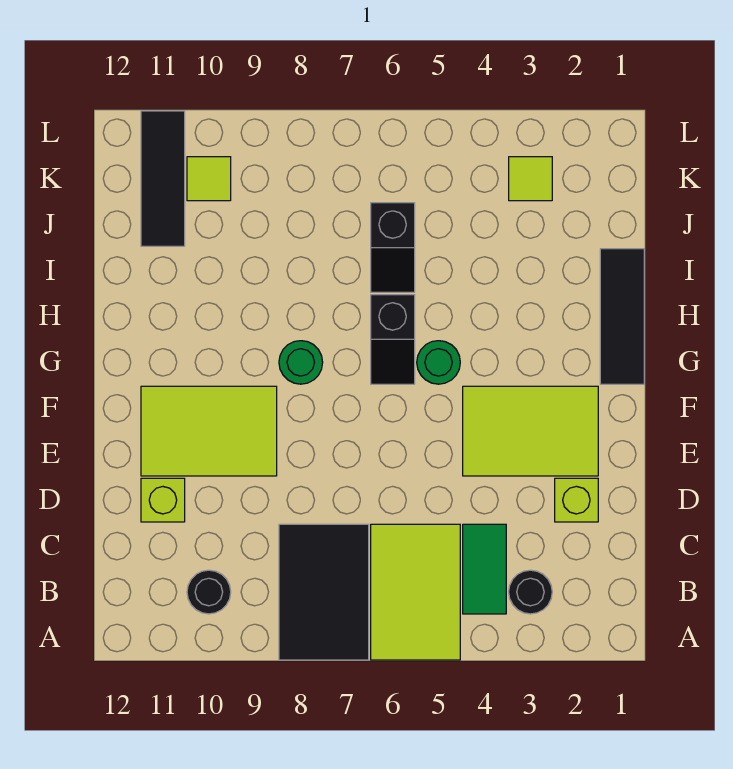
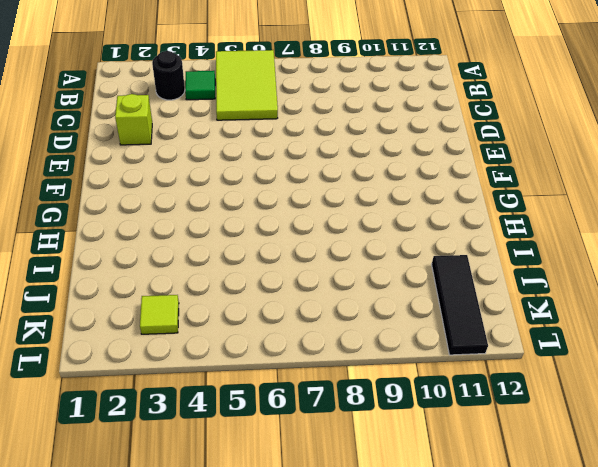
green 1x1 tile [185,71,215,100] -> green 1x2 tile [463,524,506,614]
none -> black 2x3 tile [279,524,369,660]
none -> black 1x1 round brick [187,570,231,614]
none -> lime 1x1 brick [141,478,185,522]

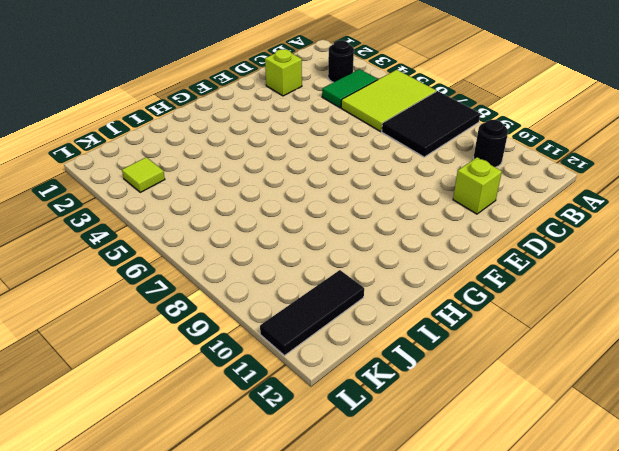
none -> lime 2x3 tile [463,386,598,476]
none -> lime 2x3 tile [141,386,277,476]
none -> black 1x3 tile [600,249,644,384]

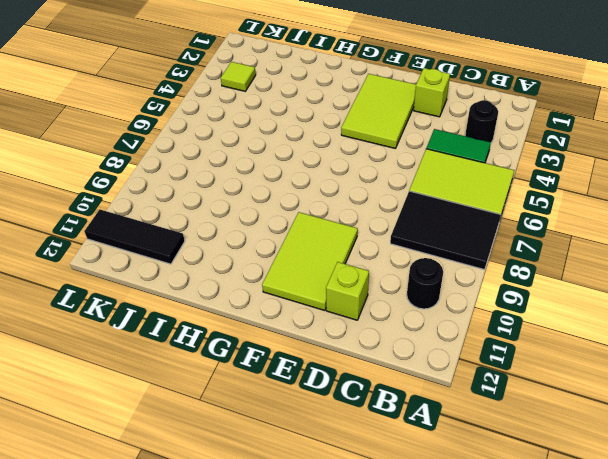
none -> black 1x3 tile [600,249,644,384]
none -> green 1x1 round brick [417,341,460,384]
none -> black 1x2 slope [371,295,415,384]

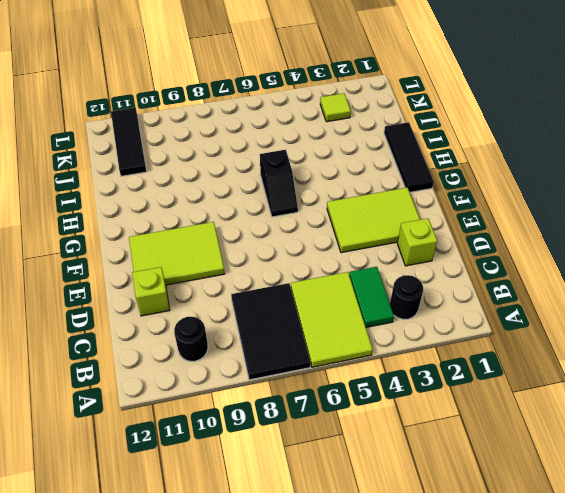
none -> green 1x1 round brick [417,341,460,384]
none -> green 1x1 round brick [279,341,323,384]
none -> black 1x2 slope [371,203,415,292]

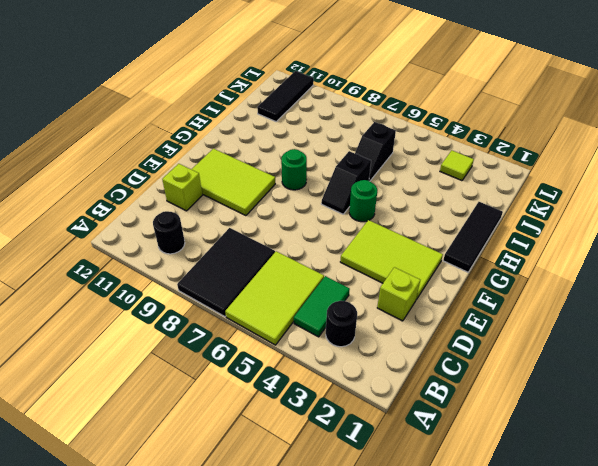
none -> lime 1x1 tile [187,157,231,201]

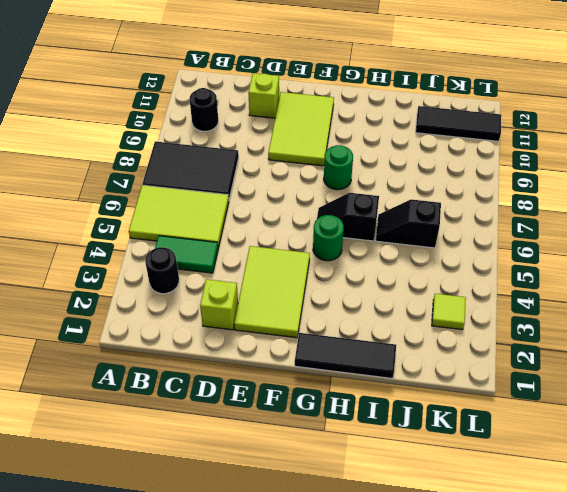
none -> lime 1x1 tile [187,157,231,201]

